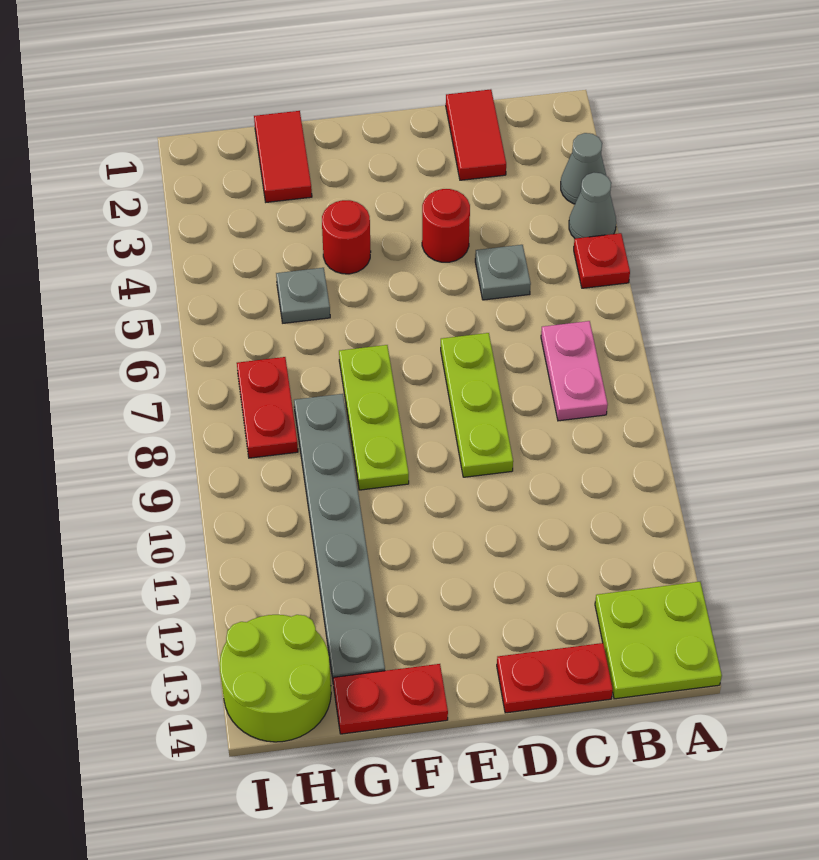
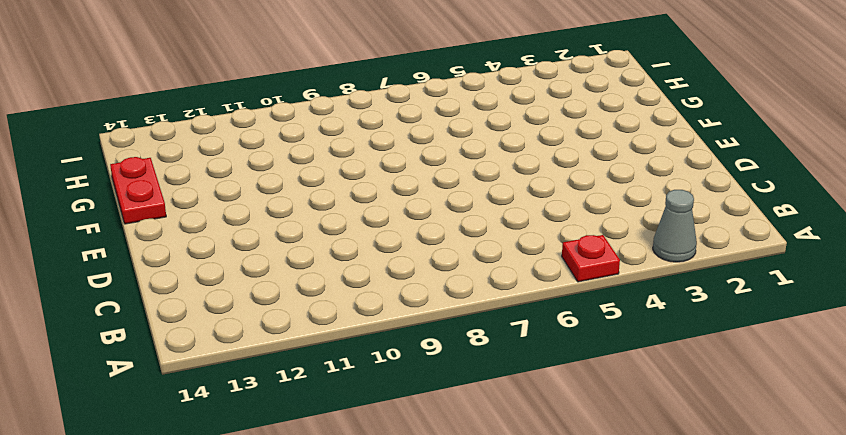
none -> grey 1x1 cone [569,173,616,238]
none -> lime 2x2 plate [595,582,722,699]
none -> pink 1x2 plate [541,321,608,421]

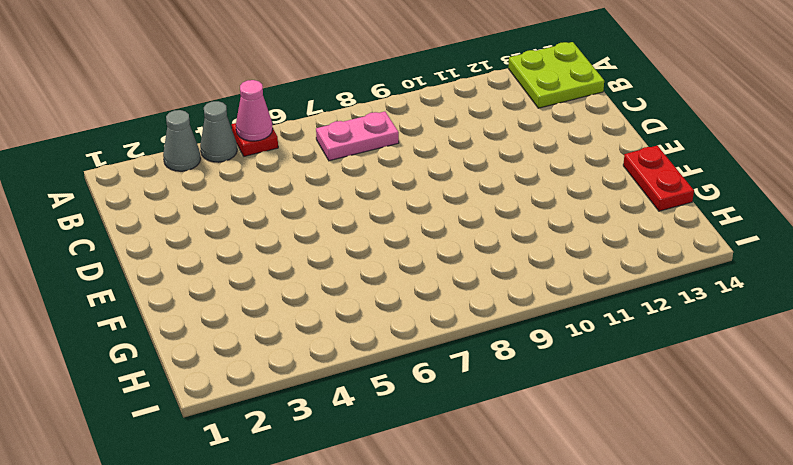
pink 1x1 cone [236,80,273,141] -> none
none -> red 1x2 tile [446,89,506,180]
none -> grey 1x1 plate [475,245,531,300]
none -> red 1x2 plate [497,643,613,713]

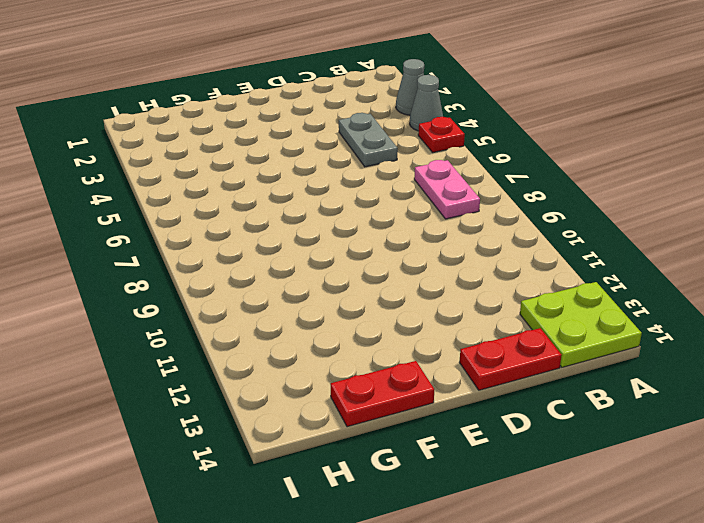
grey 1x2 plate [339,113,398,167] -> grey 1x1 plate [475,245,531,300]
none -> red 1x2 tile [446,89,506,180]
none -> red 1x1 round brick [422,189,470,262]
none -> lime 1x3 plate [441,333,513,477]

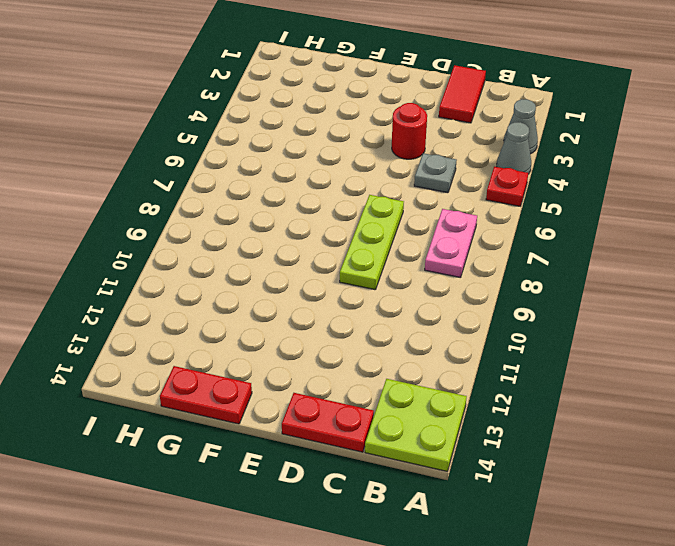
none -> red 1x1 round brick [322,200,371,274]
none -> lime 1x3 plate [339,345,409,490]
none -> red 1x2 tile [254,111,312,202]

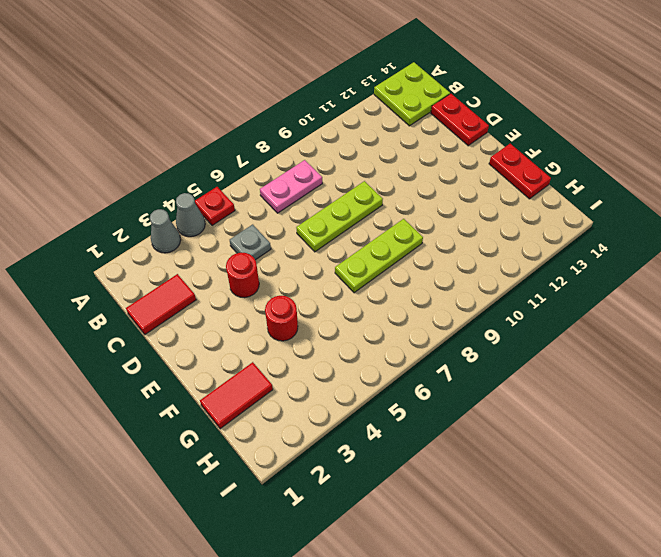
none -> grey 1x1 plate [276,268,330,323]
none -> grey 1x6 plate [294,394,385,679]
none -> red 1x2 plate [237,357,298,458]

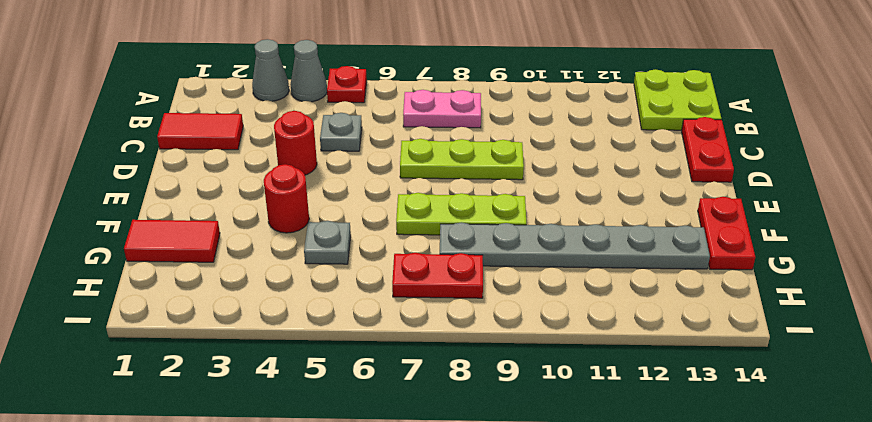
none -> lime 2x2 round brick [220,615,331,742]

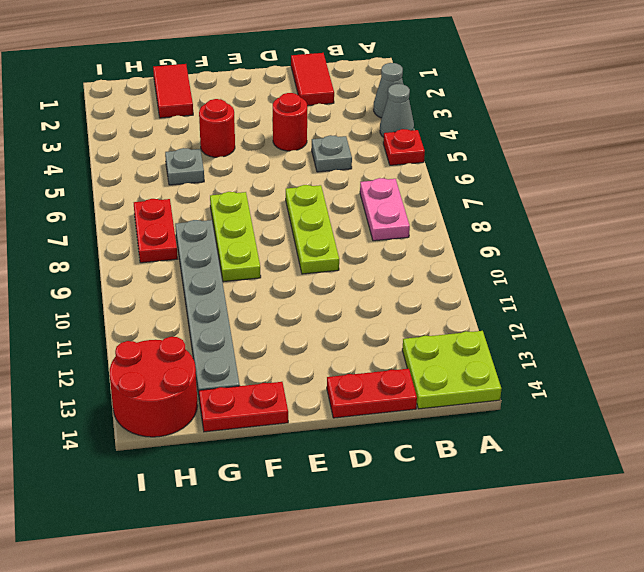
red 2x2 round brick [110,337,198,437] -> lime 2x2 round brick [220,615,331,742]

